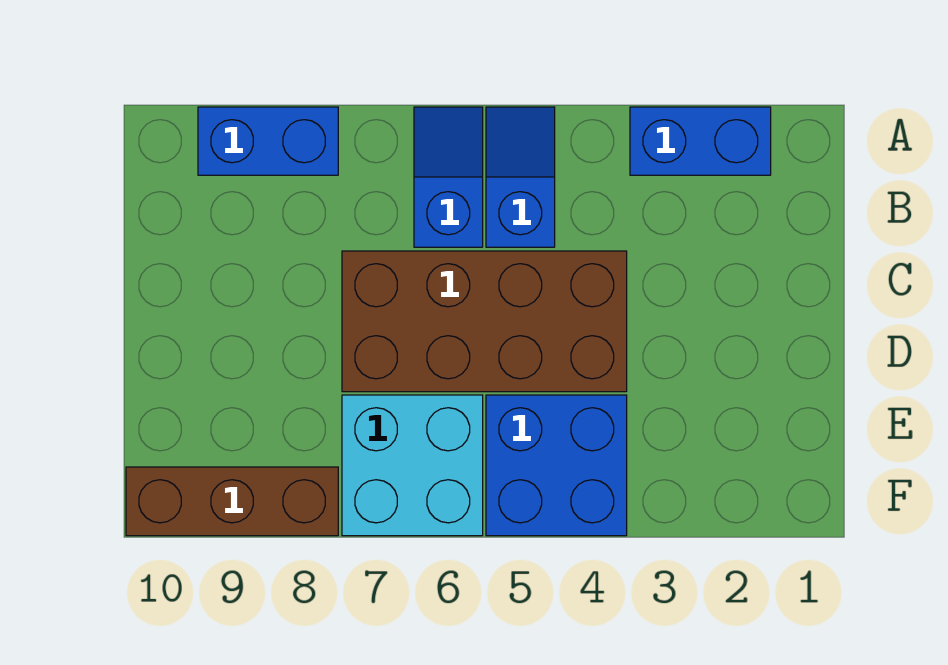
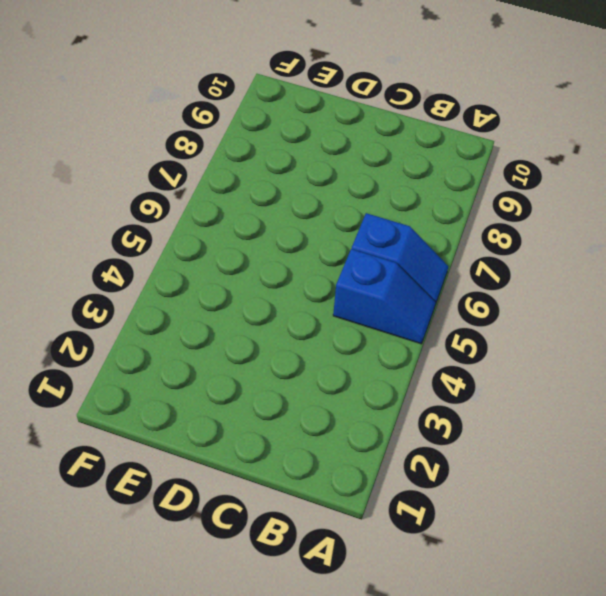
none -> blue 1x2 brick [630,107,771,175]
none -> blue 1x2 brick [198,107,338,175]

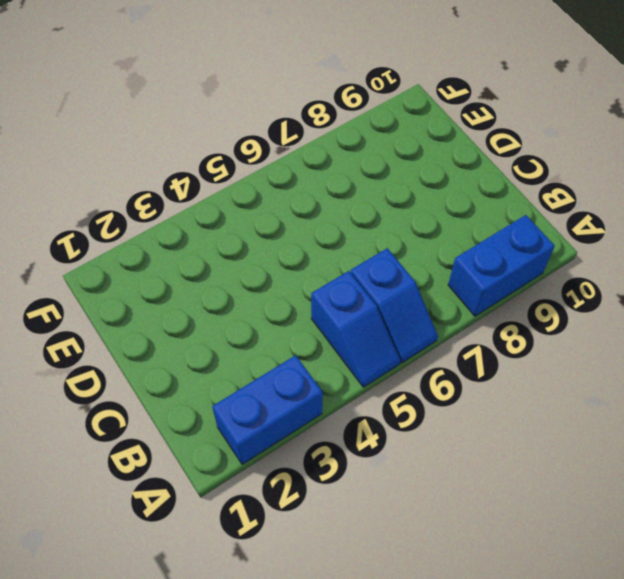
none -> brown 2x4 brick [342,251,627,392]
none -> blue 2x2 brick [486,395,627,536]

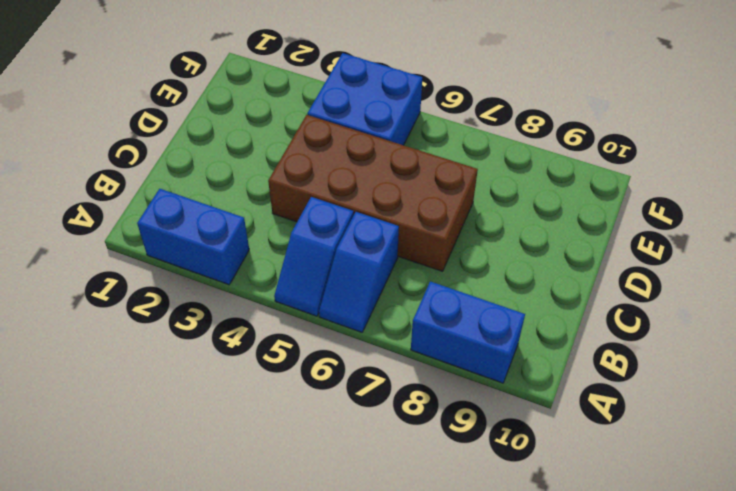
none -> cyan 2x2 brick [342,395,483,536]
none -> brown 1x3 brick [126,467,338,536]

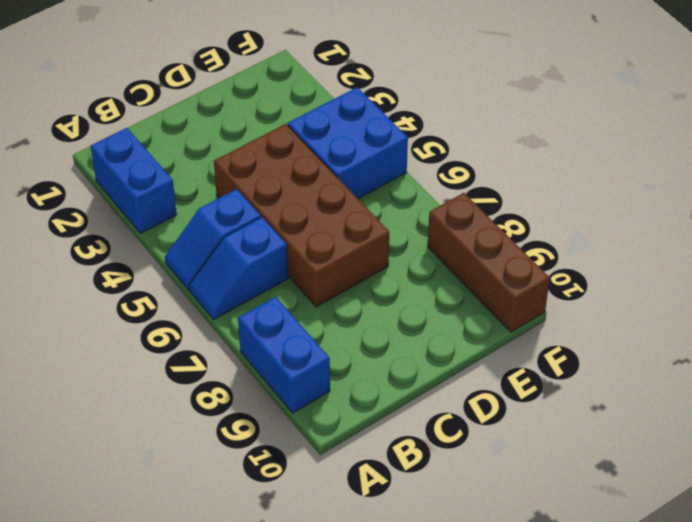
none -> cyan 2x2 brick [342,395,483,536]

